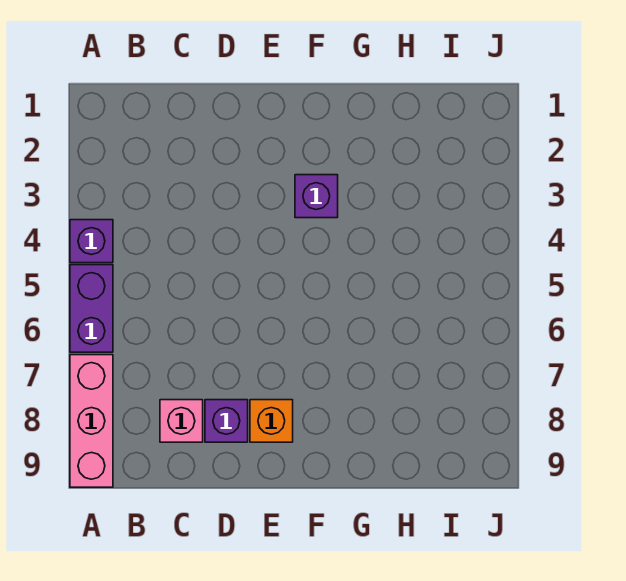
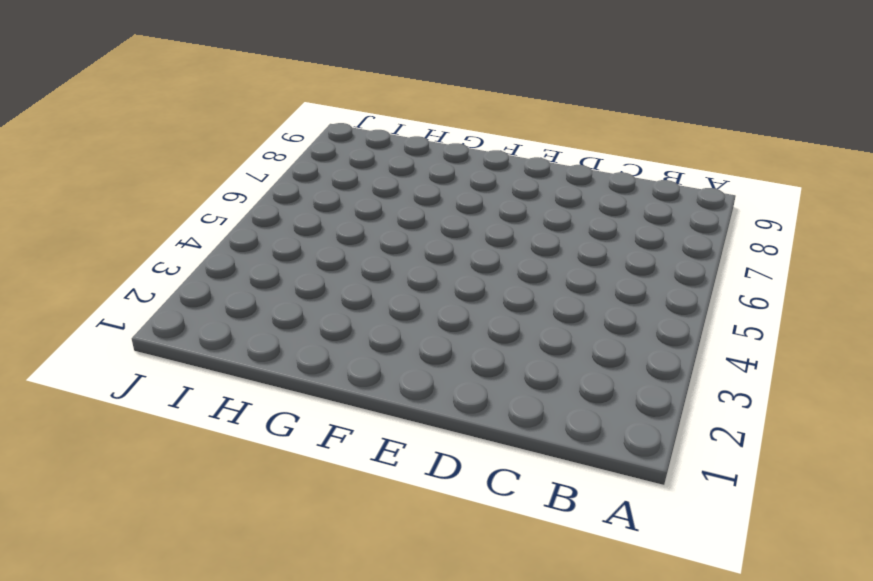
none -> purple 1x1 brick [70,220,113,263]
none -> purple 1x2 brick [70,265,113,352]

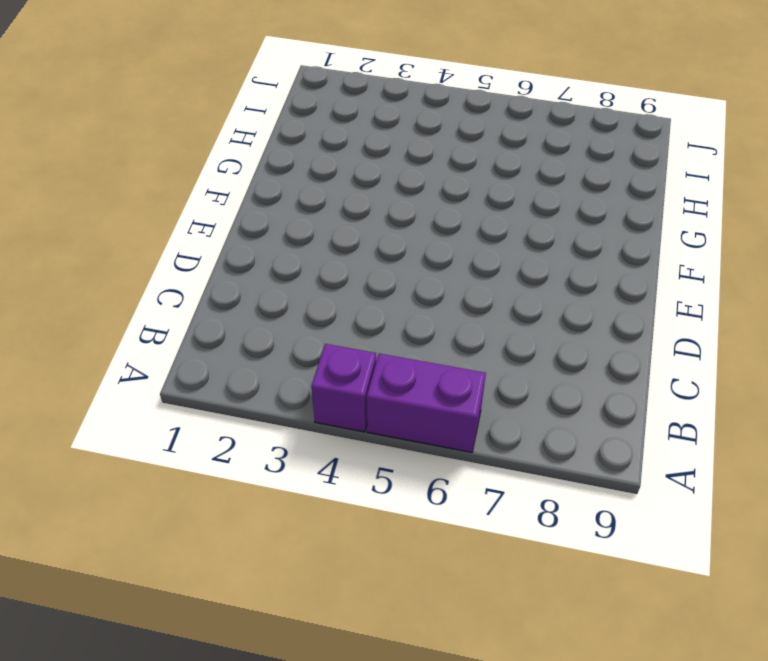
none -> pink 1x3 brick [70,355,113,487]
none -> pink 1x1 brick [160,400,203,442]

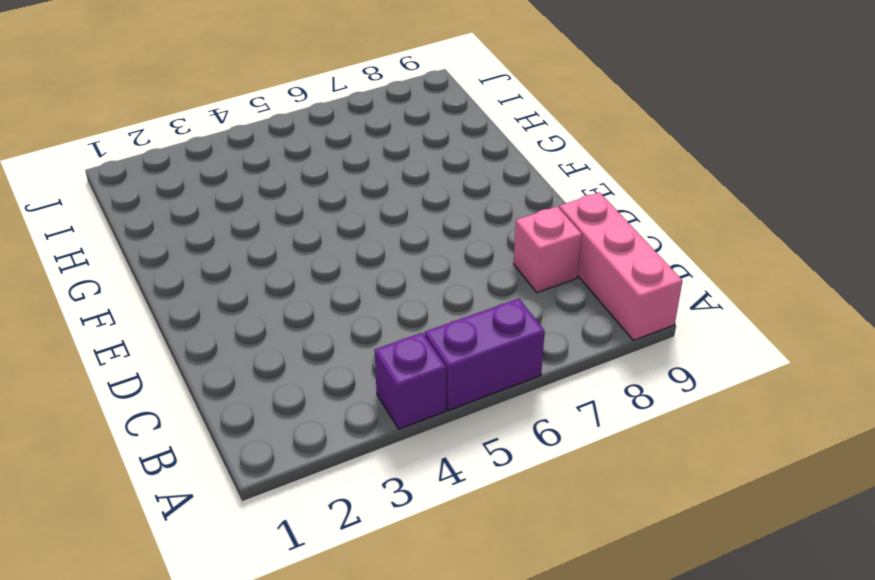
pink 1x3 brick [559,192,682,340] -> pink 1x3 brick turned to [70,355,113,487]
none -> purple 1x1 brick [205,400,248,442]
none -> orange 1x1 brick [250,400,293,442]

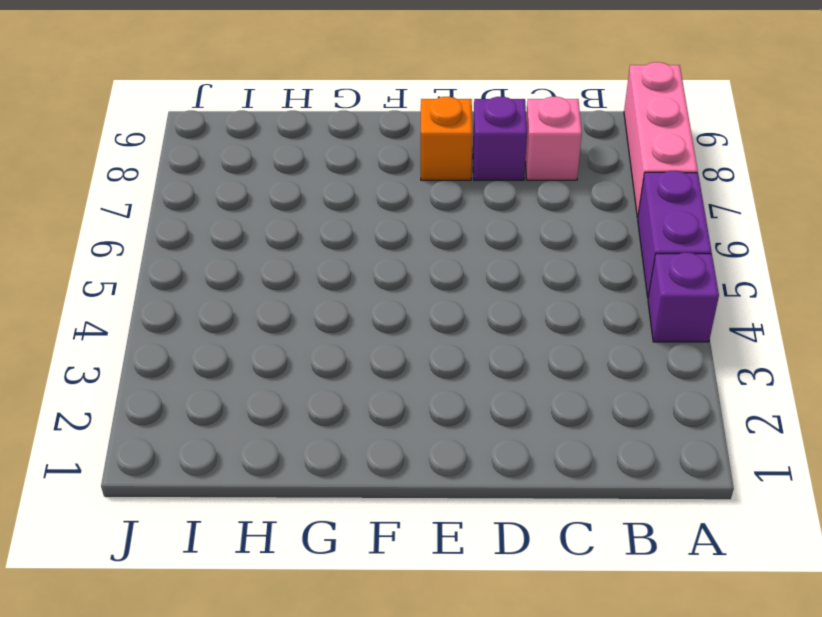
none -> purple 1x1 brick [295,175,338,218]

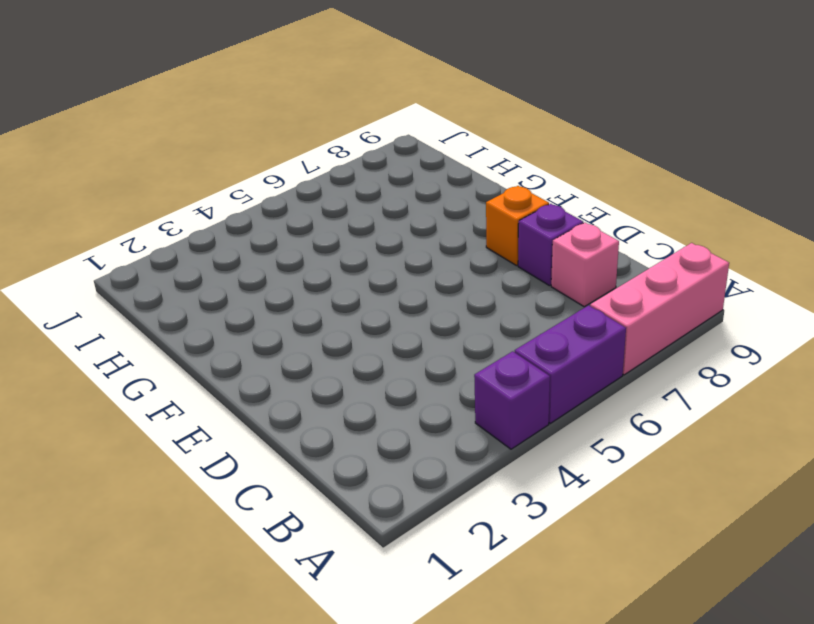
none -> purple 1x1 brick [295,175,338,218]

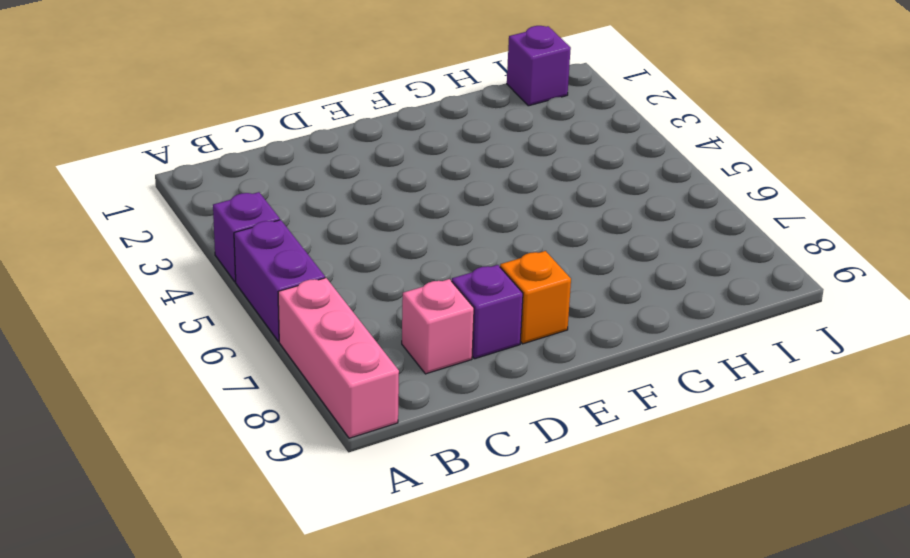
purple 1x1 brick [507,26,571,106] -> purple 1x1 brick moved to [295,175,338,218]

